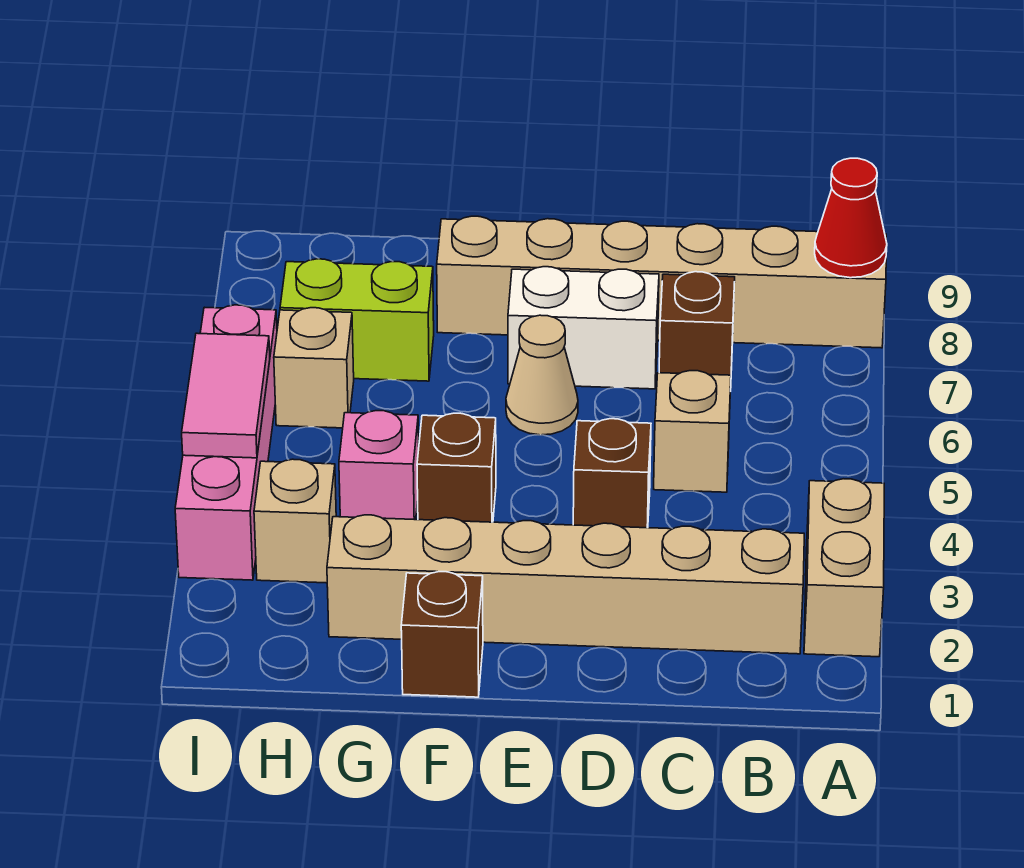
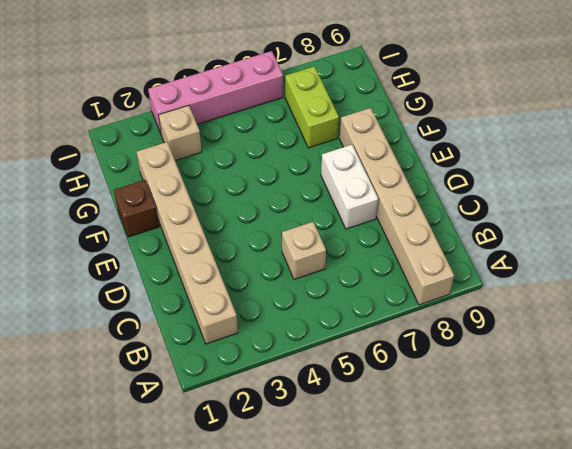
none -> tan 1x2 brick [804,479,884,657]
none -> brown 1x1 brick [659,272,735,391]
none -> brown 1x1 brick [573,419,651,528]

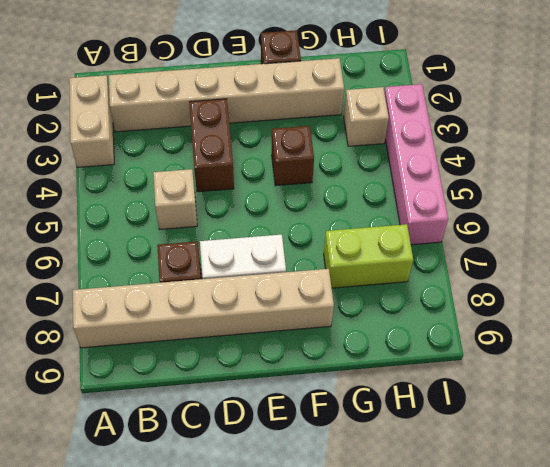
brown 1x2 brick [189,99,234,192] -> brown 1x1 brick [573,419,651,528]
none -> tan 1x1 cone [506,315,578,435]
none -> pink 1x1 brick [339,411,419,520]
none -> tan 1x1 brick [274,308,354,428]

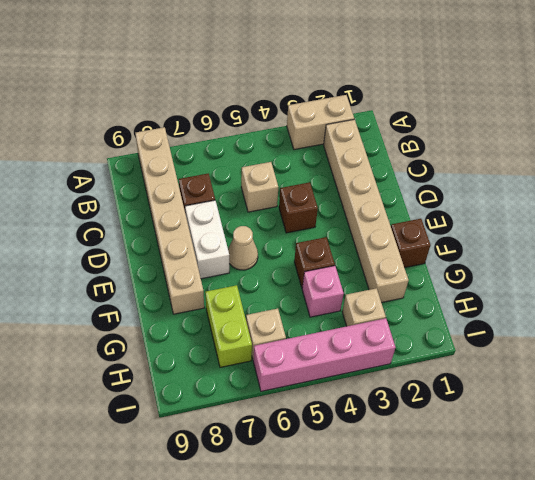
none -> red 1x1 cone [815,158,887,278]
none -> pink 1x2 tile [182,333,270,458]

